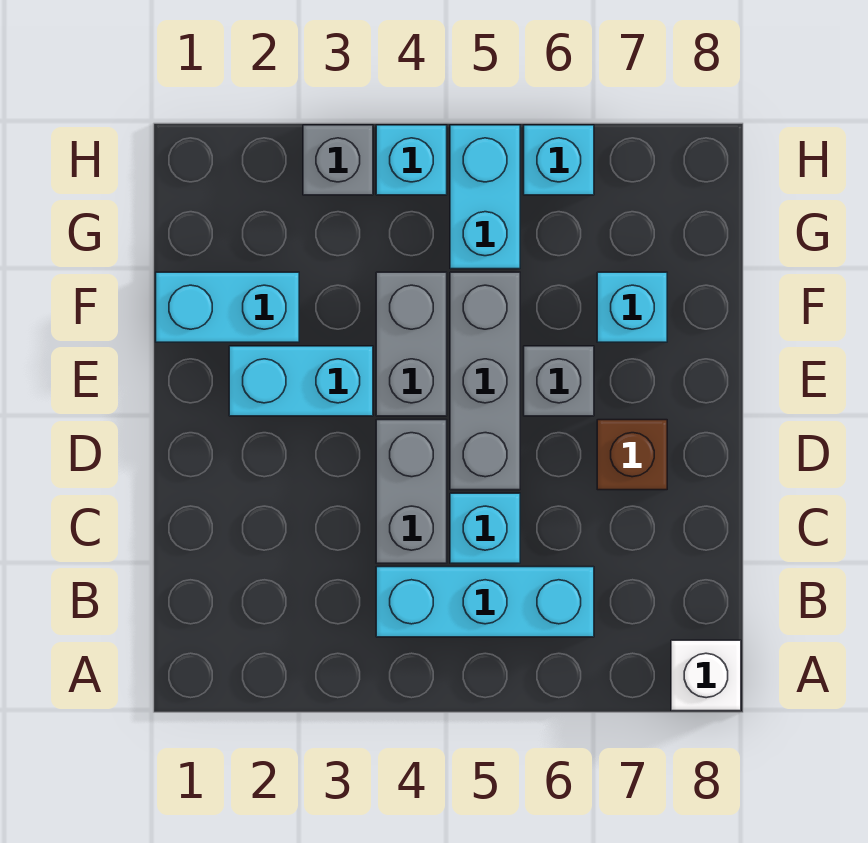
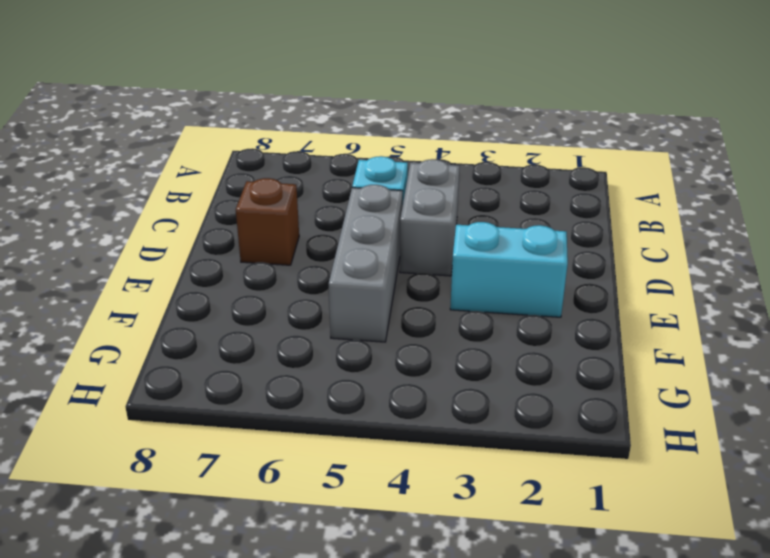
none -> white 1x1 brick [671,640,741,711]
none -> cyan 1x3 brick [376,567,594,637]
none -> grey 1x2 brick [376,272,447,416]

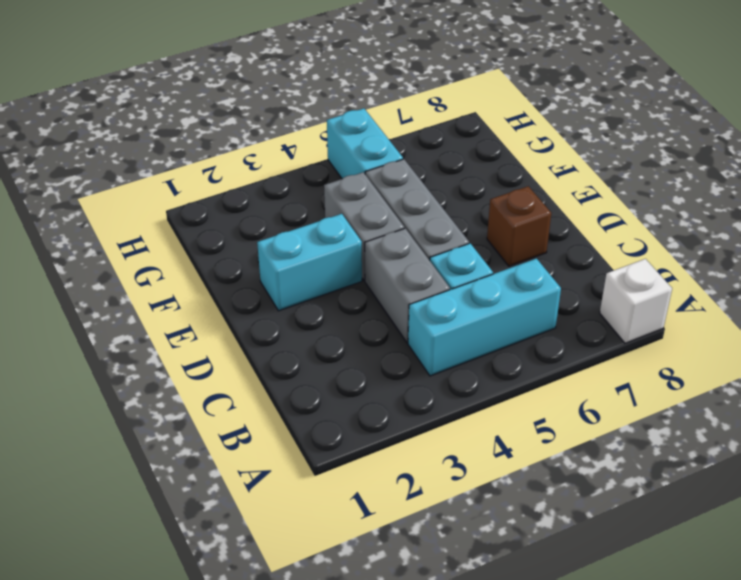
none -> grey 1x1 brick [524,346,594,416]
none -> cyan 1x2 brick [156,272,299,342]
none -> cyan 1x1 brick [597,272,667,342]

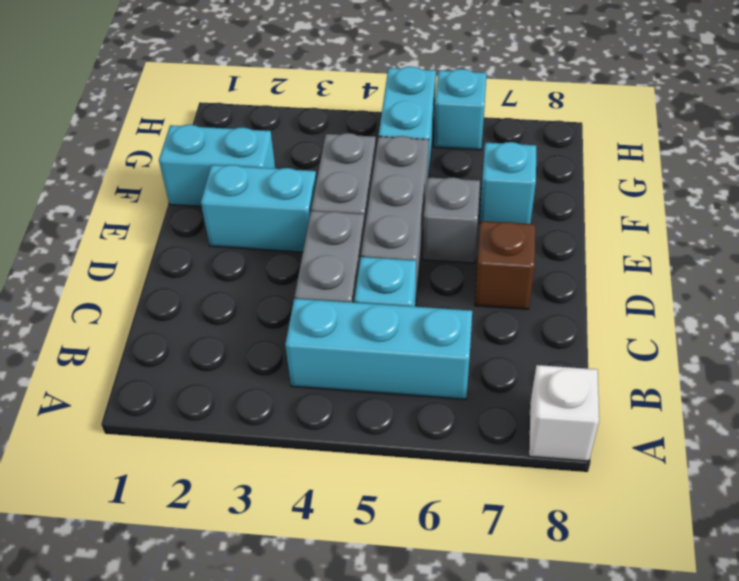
none -> grey 1x1 brick [303,125,373,195]
none -> cyan 1x1 brick [376,125,447,195]

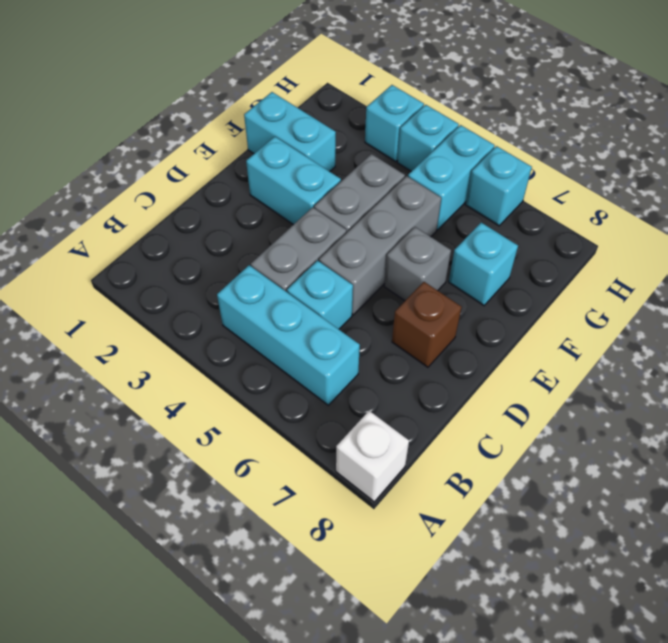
cyan 1x1 brick [365,85,424,162] -> grey 1x1 brick [303,125,373,195]

